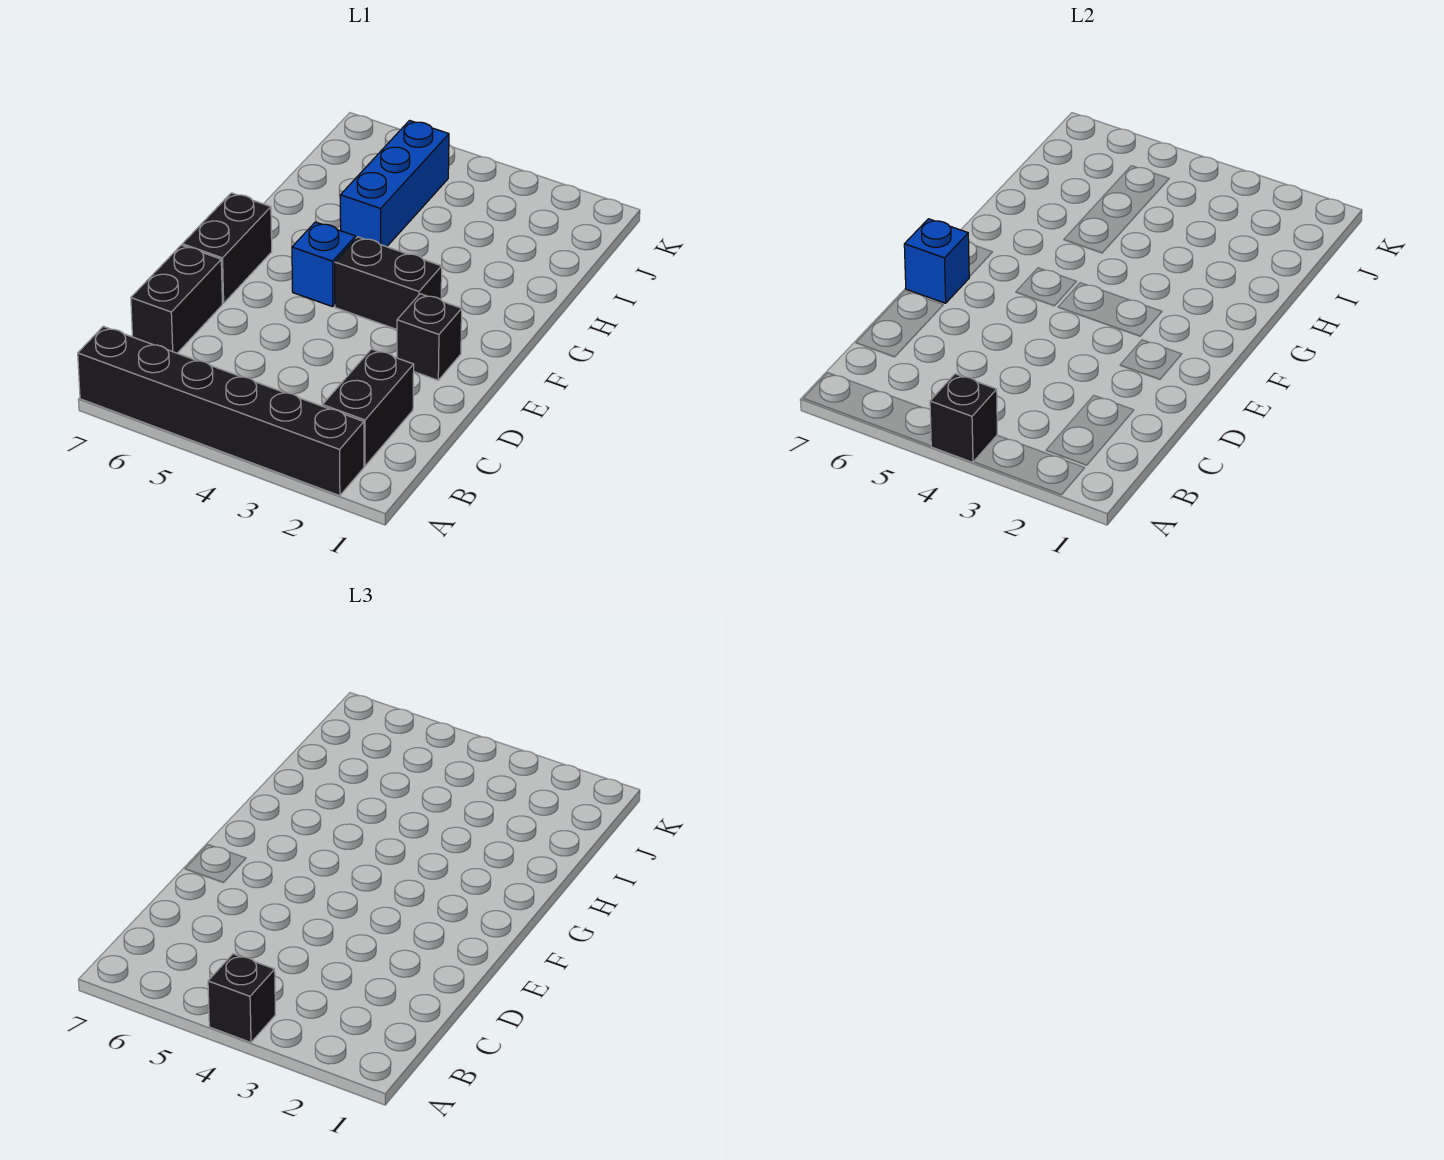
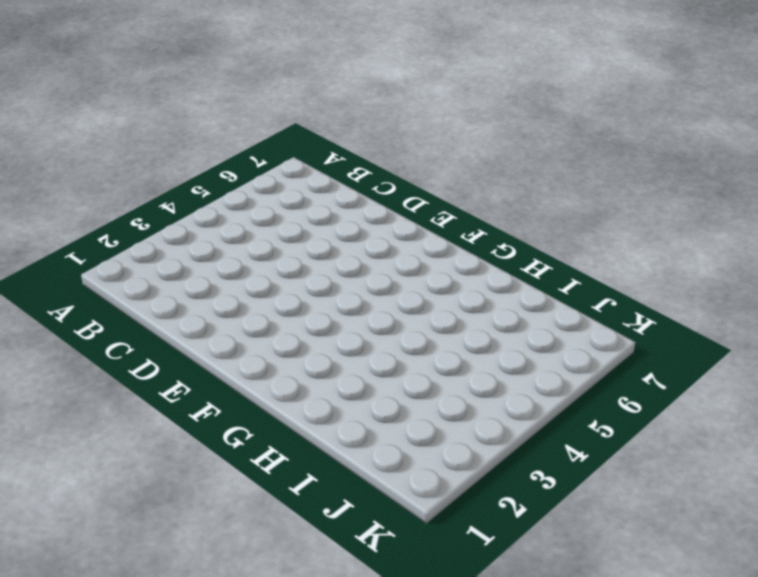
none -> black 1x6 brick [78,326,364,496]
none -> black 1x2 brick [323,349,414,466]

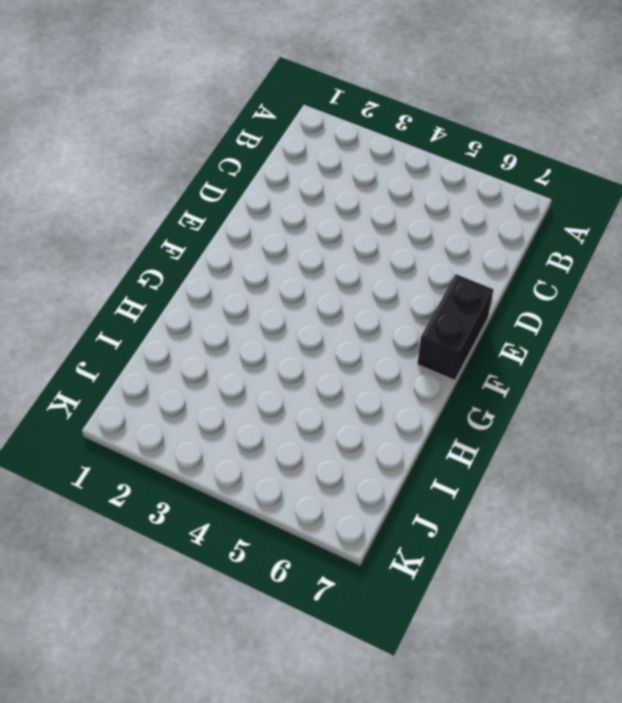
none -> black 1x6 brick [78,326,364,496]
none -> black 1x2 brick [323,349,414,466]

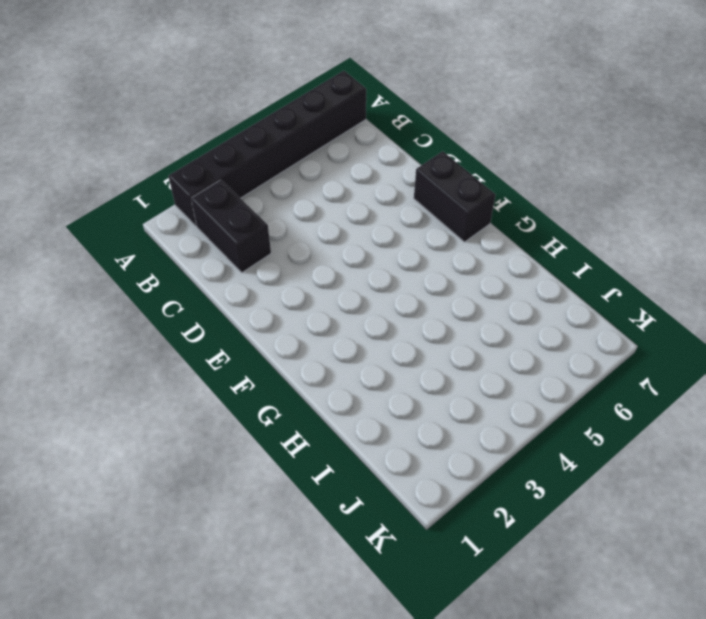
none -> black 1x2 brick [131,245,222,353]
none -> black 1x1 brick [397,294,462,380]

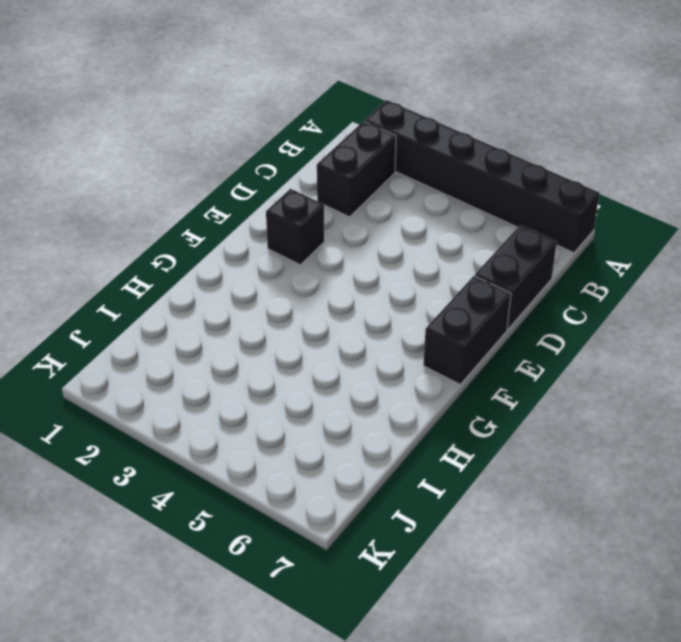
none -> black 1x2 brick [335,237,442,329]
none -> blue 1x1 brick [292,222,356,307]

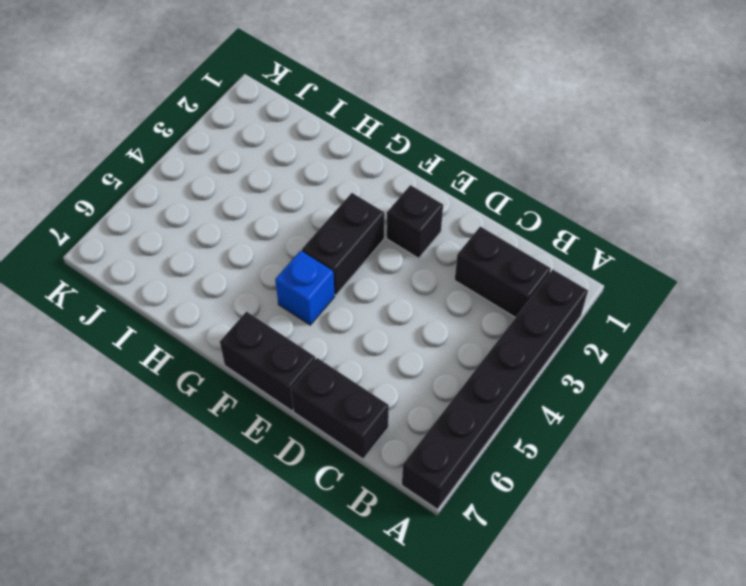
none -> blue 1x3 brick [340,121,449,247]
none -> black 1x1 brick [930,374,997,462]

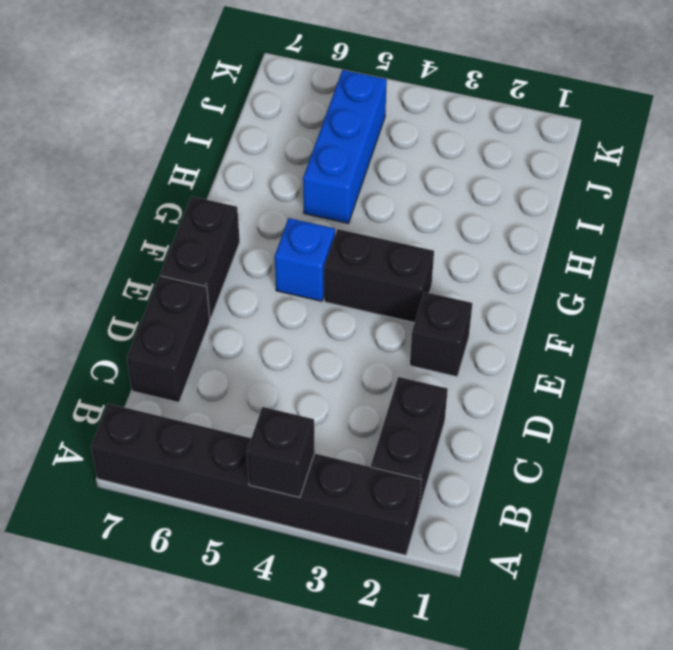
none -> blue 1x1 brick [904,219,969,303]
none -> black 1x1 brick [208,954,275,1042]

